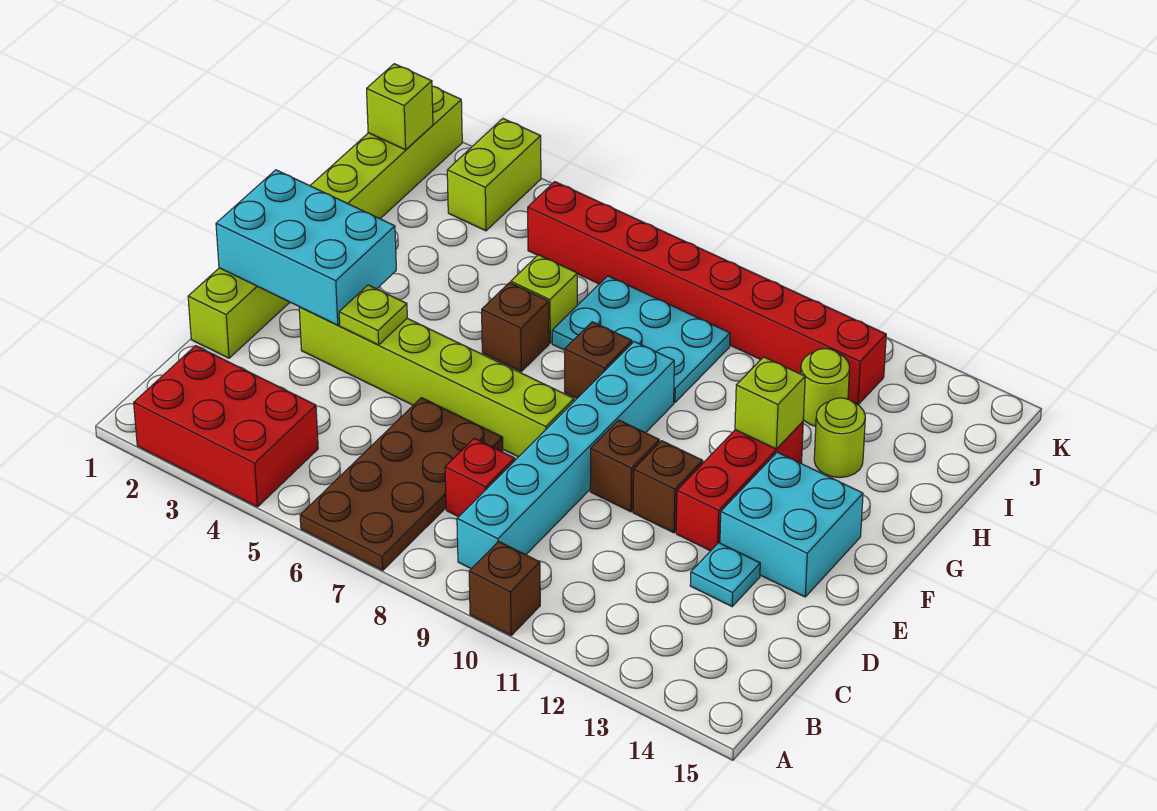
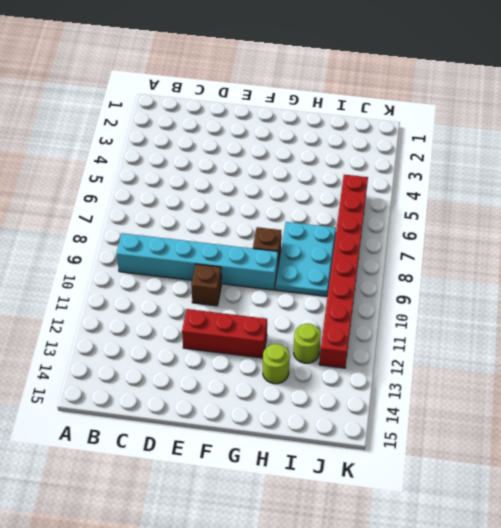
none -> red 2x3 brick [134,346,318,507]
none -> brown 2x4 plate [300,398,503,570]
none -> brown 1x1 brick [469,541,540,635]

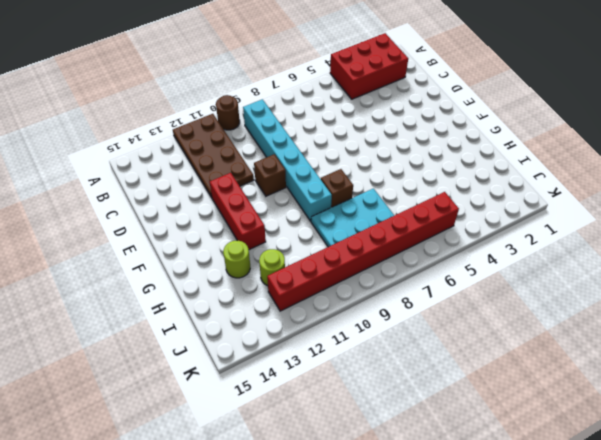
brown 1x1 round brick [216,95,240,130] -> brown 1x1 brick [469,541,540,635]
brown 2x4 plate [173,114,254,198] -> brown 2x4 plate moved to [300,398,503,570]
none -> red 1x1 brick [445,438,515,517]
none -> lime 1x8 brick [188,86,462,358]
none -> cyan 1x1 plate [690,543,760,606]

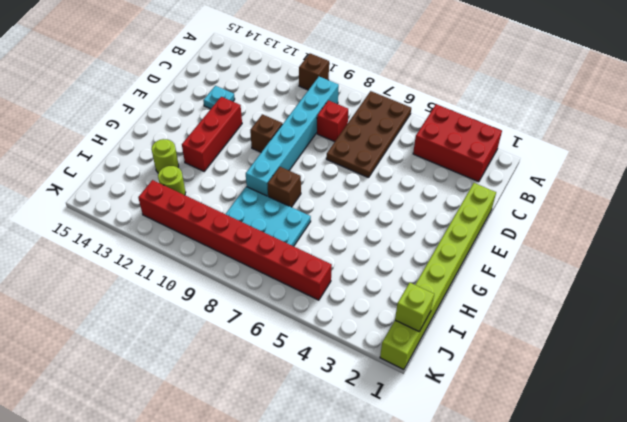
none -> lime 1x6 brick [299,307,574,457]
none -> brown 1x1 brick [633,441,703,533]
none -> cyan 2x2 brick [720,452,863,597]

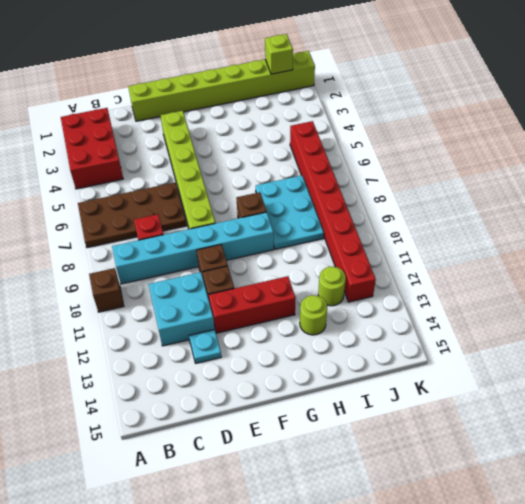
cyan 2x2 brick [148,272,215,346] -> cyan 2x2 brick moved to [720,452,863,597]
none -> brown 1x1 brick [482,283,549,371]
none -> lime 1x1 brick [511,255,577,343]
none -> lime 1x2 brick [447,119,541,231]

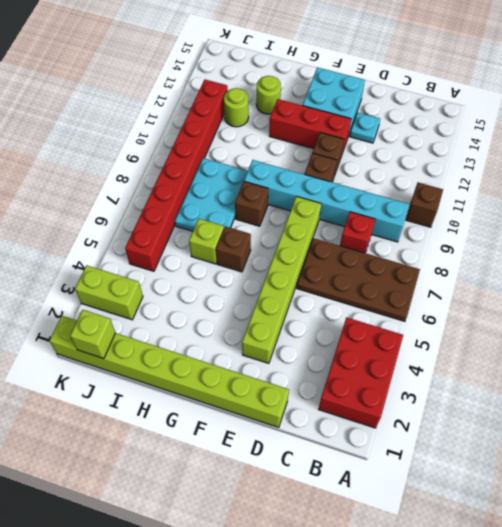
none -> cyan 2x3 brick [216,170,396,325]
none -> lime 1x1 plate [339,285,407,345]
none -> lime 1x1 brick [735,357,805,449]

